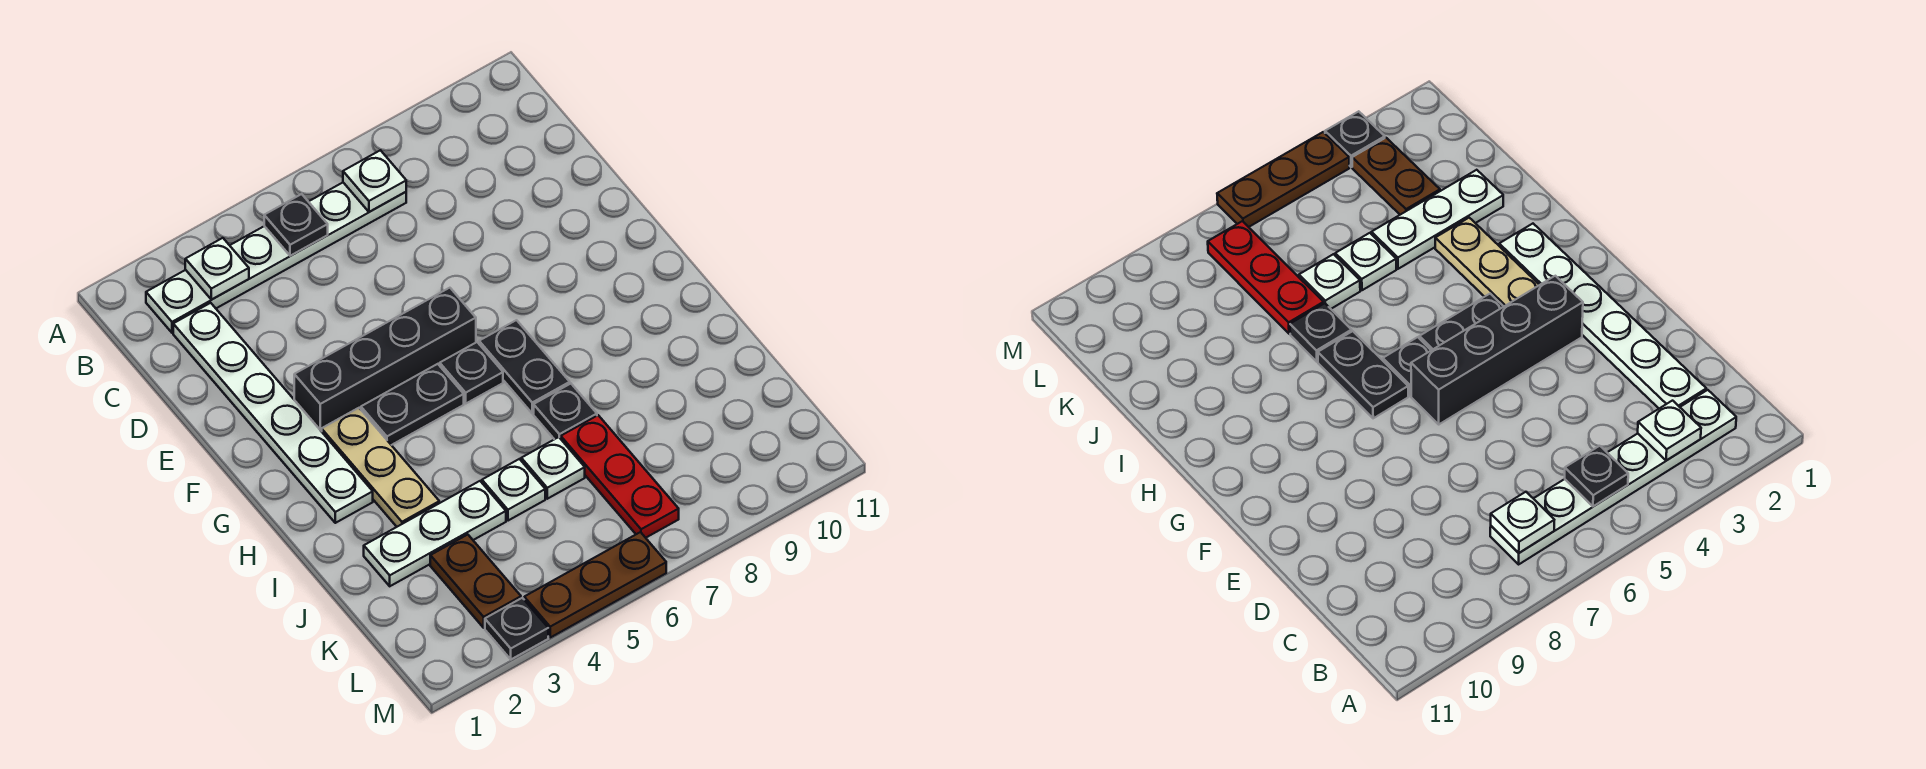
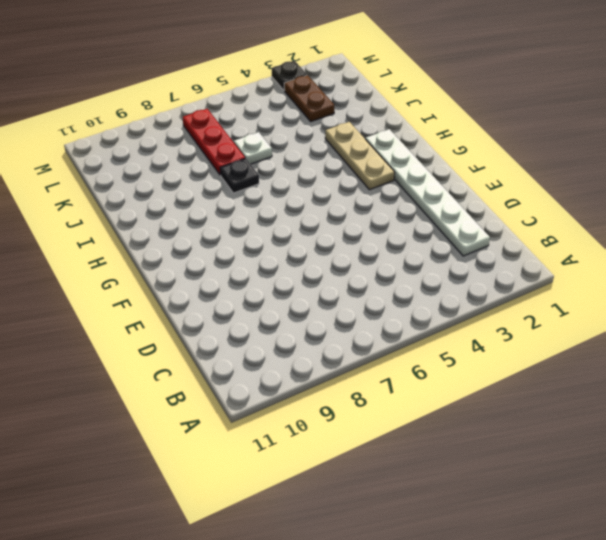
none -> white 1x6 plate [146,183,406,333]
none -> black 1x4 brick [294,288,476,432]
none -> black 1x2 plate [361,364,464,445]

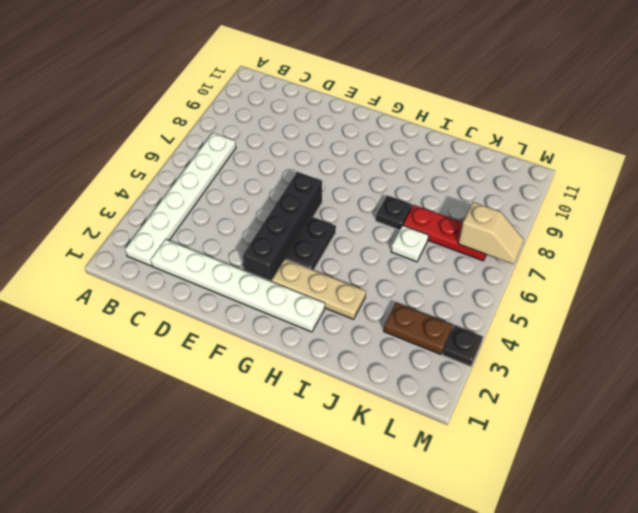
tan 1x2 slope [458,202,524,264] -> none
none -> black 1x1 plate [440,342,503,403]
none -> black 1x2 plate [479,320,570,413]
none -> white 1x3 plate [364,481,506,586]

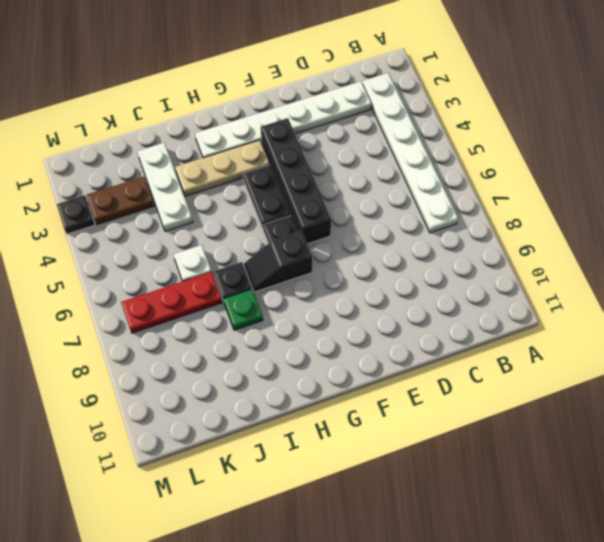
black 1x2 slope [244,231,312,292] -> black 1x2 plate [479,320,570,413]
green 1x1 plate [223,289,263,330] -> none
none -> white 1x1 plate [482,459,545,521]
none -> brown 1x3 plate [524,532,666,637]
none -> white 1x1 plate [185,238,249,300]

